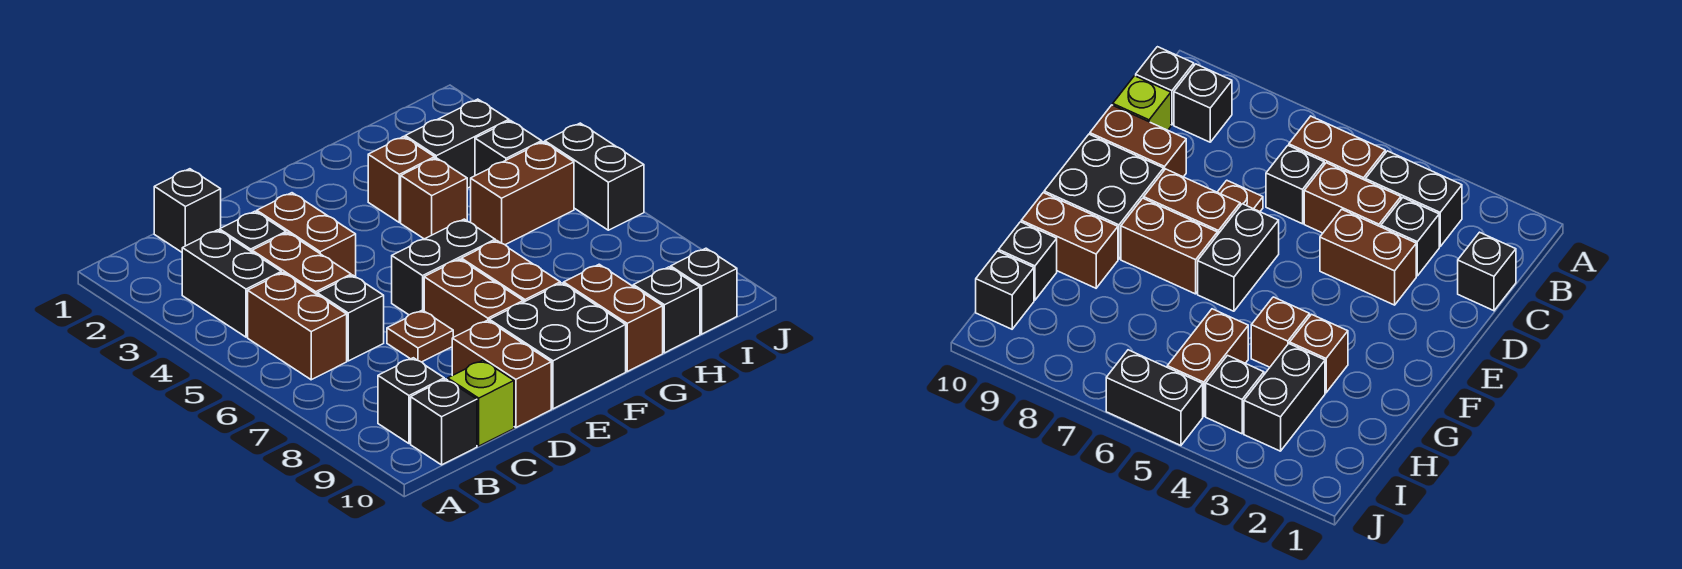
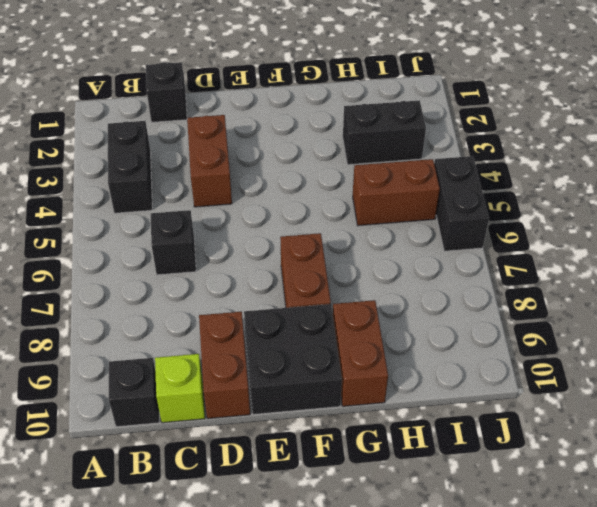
none -> brown 1x2 brick [248,273,347,380]
none -> black 1x1 brick [378,358,444,443]
none -> black 1x1 brick [220,211,286,252]

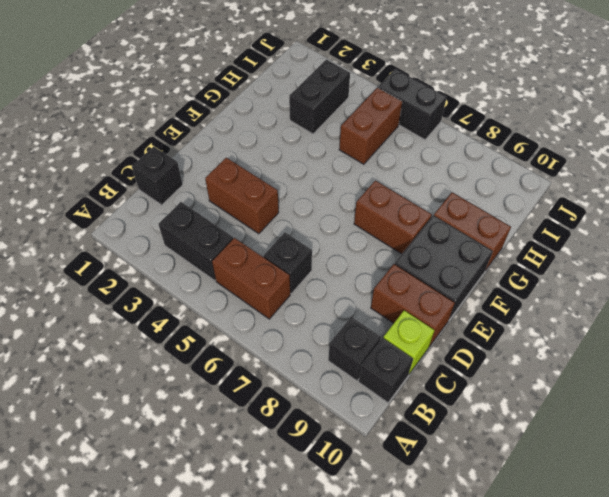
none -> black 1x1 brick [220,211,286,252]
none -> brown 1x2 brick [252,233,351,294]
none -> brown 1x1 plate [387,310,453,362]

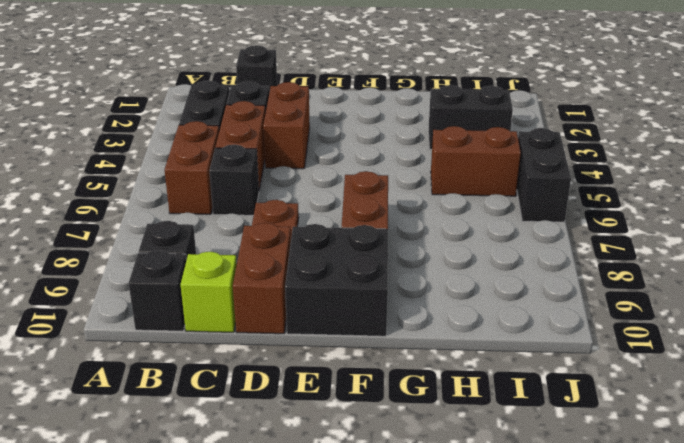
none -> black 1x2 brick [392,219,495,315]
none -> brown 1x2 brick [424,259,523,337]
none -> brown 1x1 brick [368,137,435,222]

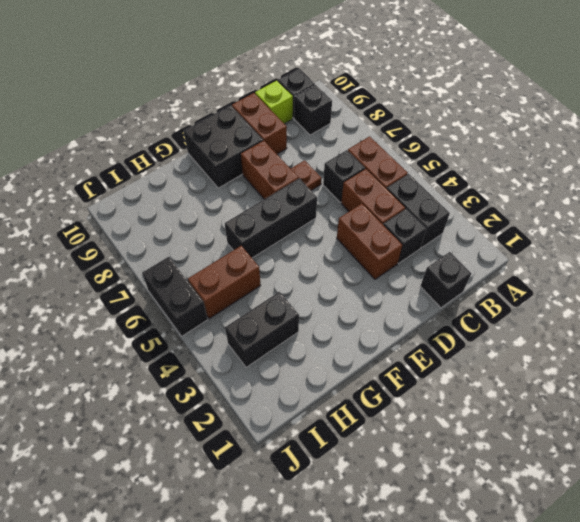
black 1x3 brick [225,178,317,258] -> black 1x2 brick [392,219,495,315]
none -> brown 1x2 brick [461,240,560,302]
none -> brown 1x1 brick [368,137,435,222]
none -> brown 1x1 brick [401,158,467,239]

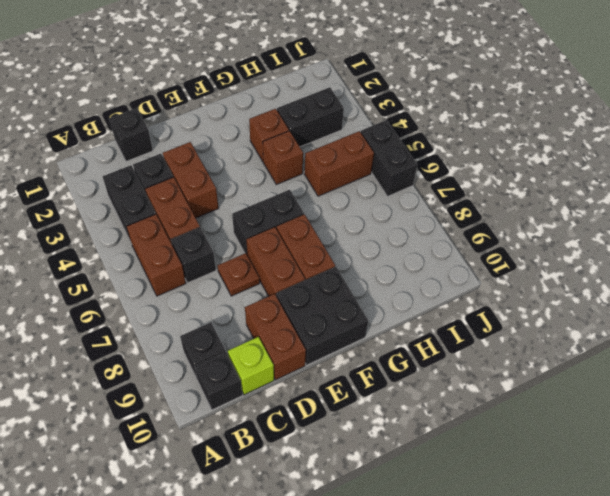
none -> brown 1x2 brick [564,264,663,371]
none -> black 1x1 brick [633,267,700,353]
none -> black 1x1 brick [475,121,542,176]

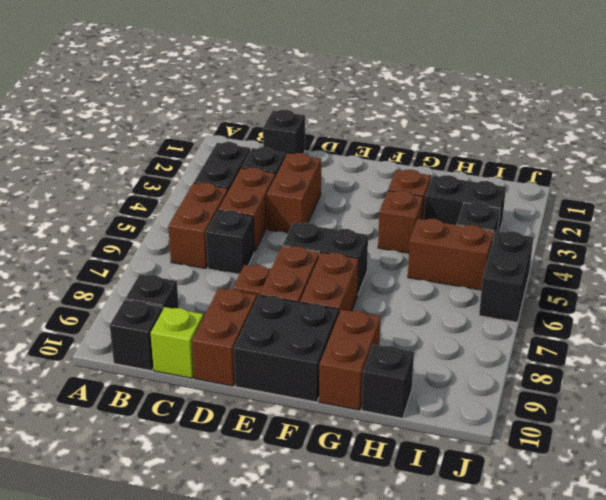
none -> black 1x1 brick [671,248,737,334]

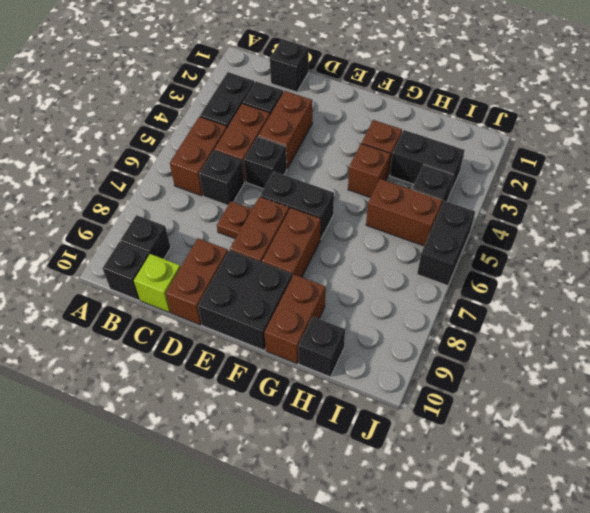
black 1x1 brick [244,137,287,189] -> black 1x1 brick moved to [671,248,737,334]

